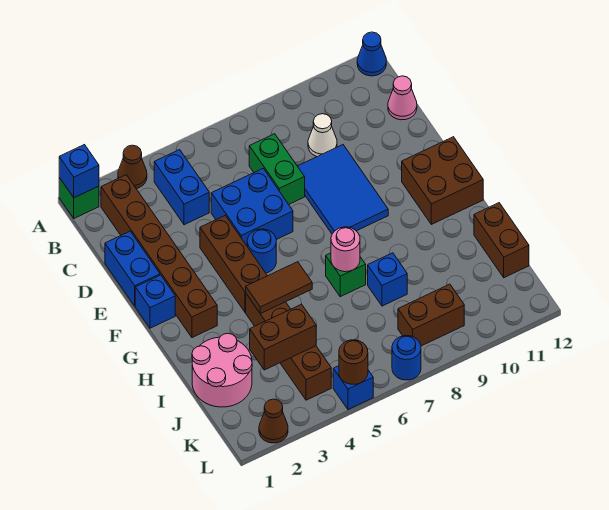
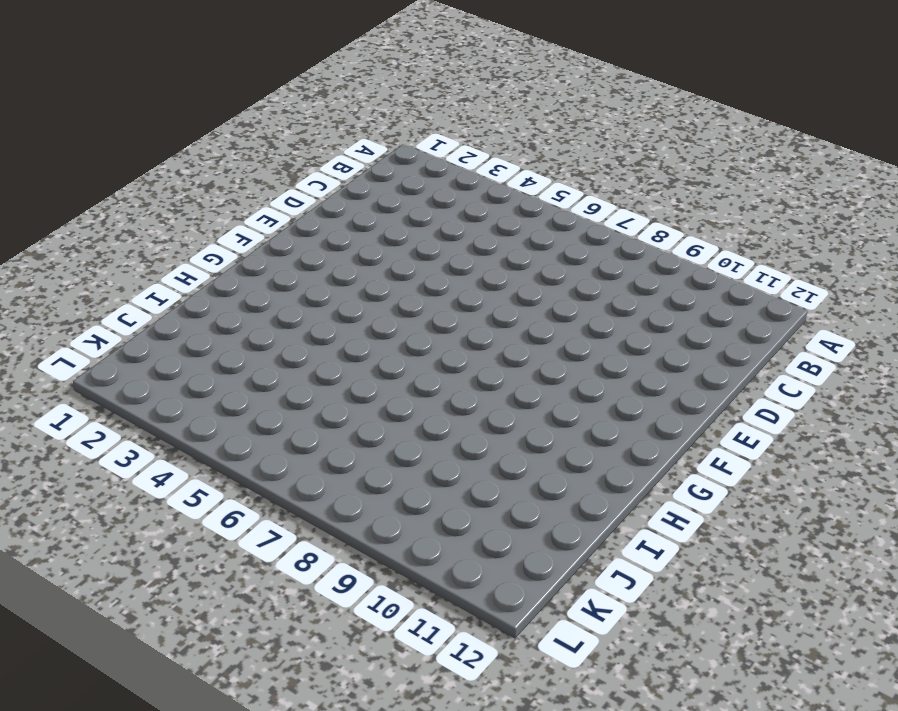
none -> green 1x1 brick [59,178,99,218]
none -> brown 1x1 cone [118,145,147,189]
none -> blue 1x1 cone [357,32,386,76]

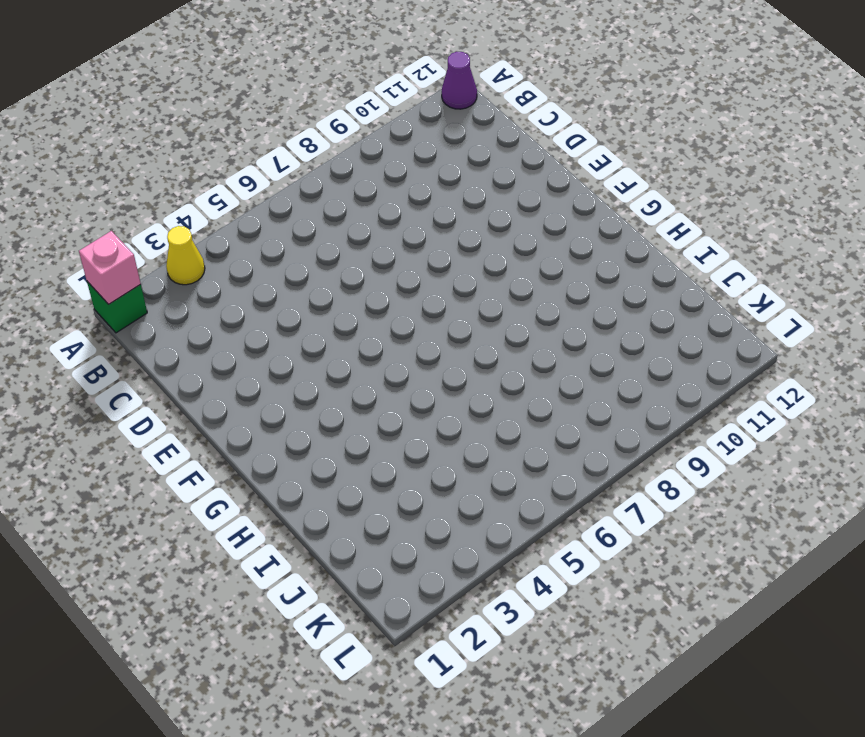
pink 1x1 brick [79,231,141,304] -> blue 1x1 brick [59,145,99,198]
yellow 1x1 cone [166,226,205,285] -> brown 1x1 cone [118,145,147,189]
purple 1x1 cone [442,52,477,109] -> blue 1x1 cone [357,32,386,76]
none -> brown 1x6 brick [101,175,217,338]
none -> blue 1x2 brick [154,150,209,225]
none -> green 1x2 brick [249,134,305,204]

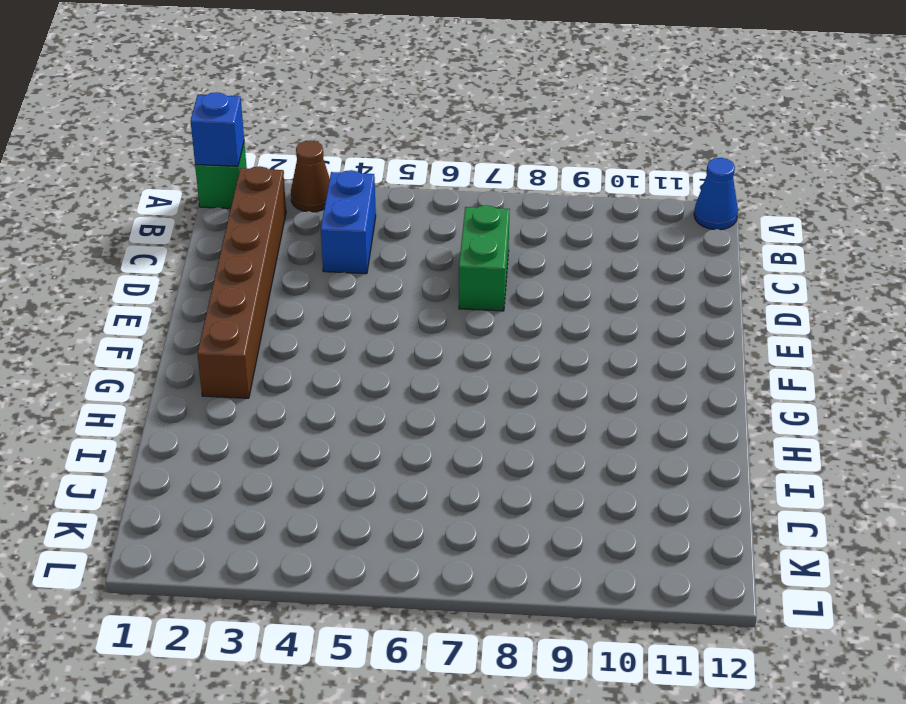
none -> white 1x1 cone [308,114,337,157]
none -> pink 1x1 cone [388,76,417,120]
none -> blue 1x2 brick [105,231,160,306]

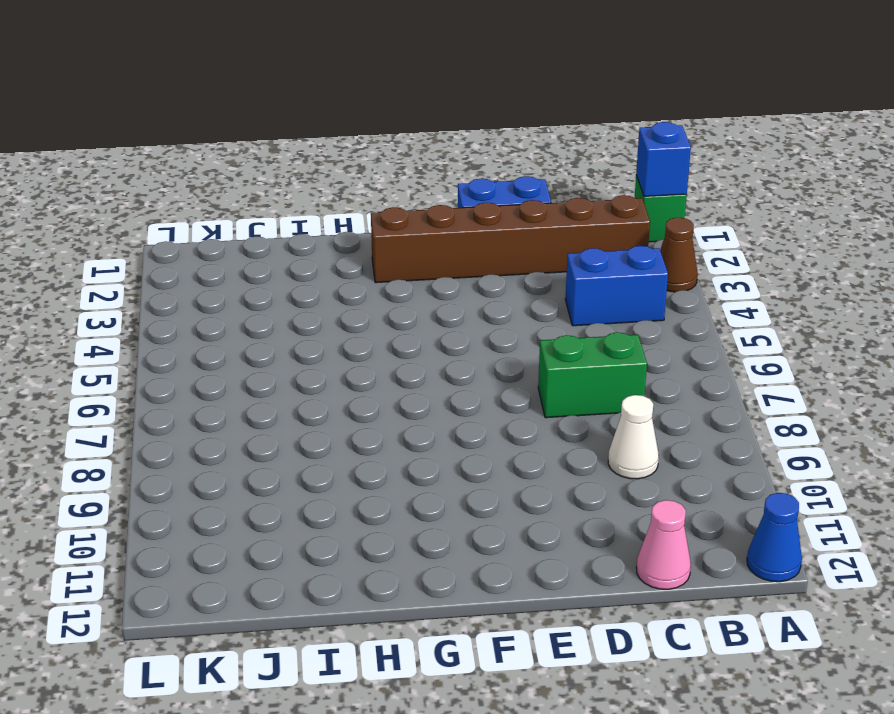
none -> blue 2x2 brick [211,169,293,246]
none -> blue 2x3 tile [298,145,388,234]
none -> brown 1x3 brick [200,216,267,312]

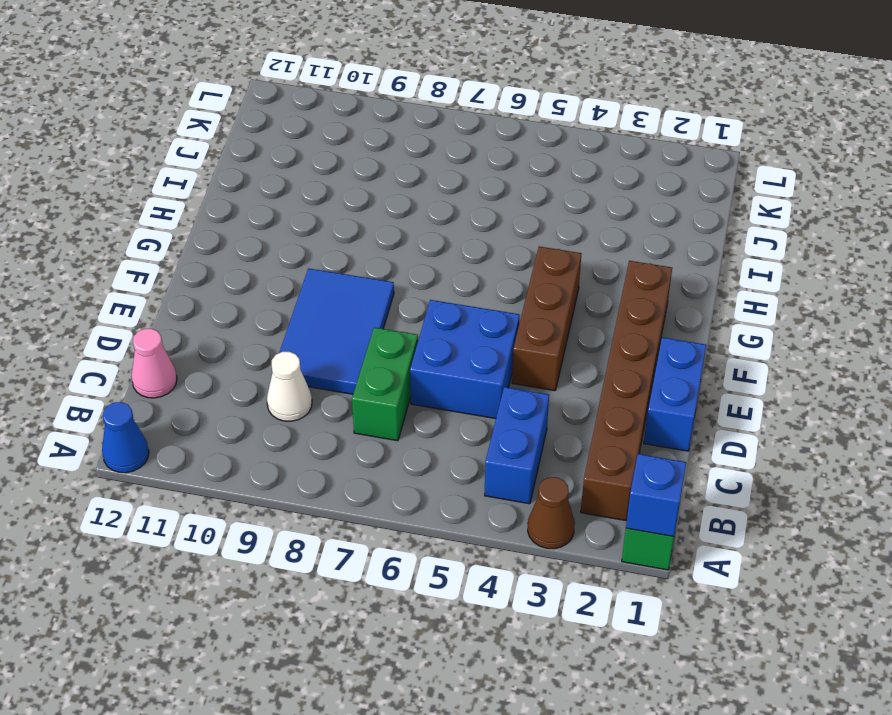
none -> blue 1x1 brick [135,275,175,328]
none -> blue 1x1 round brick [247,229,276,273]
none -> brown 2x2 brick [402,137,483,224]

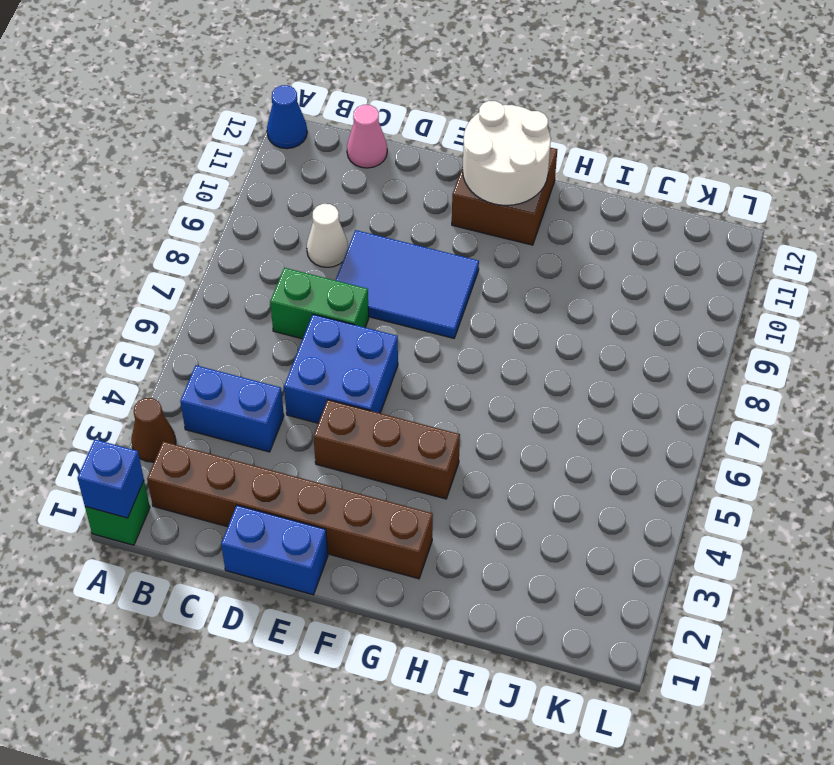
white 2x2 round brick [463,101,551,205] -> none
none -> blue 1x1 brick [135,275,175,328]
none -> blue 1x1 round brick [247,229,276,273]
none -> brown 1x4 brick [246,294,331,400]

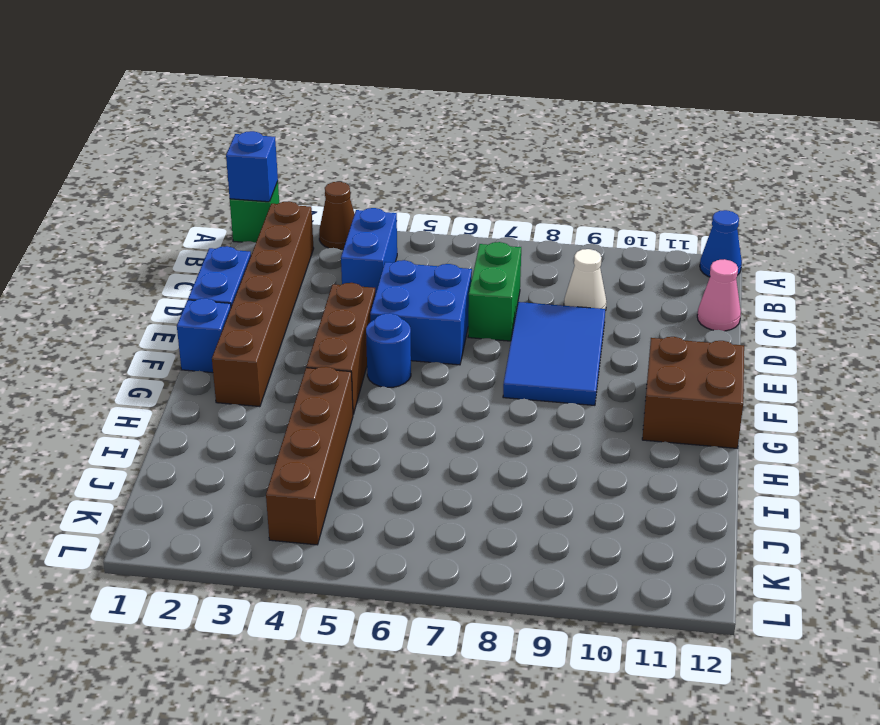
none -> green 1x1 brick [326,253,366,297]
none -> pink 2x2 round brick [192,333,252,407]
none -> blue 1x1 brick [368,253,407,306]

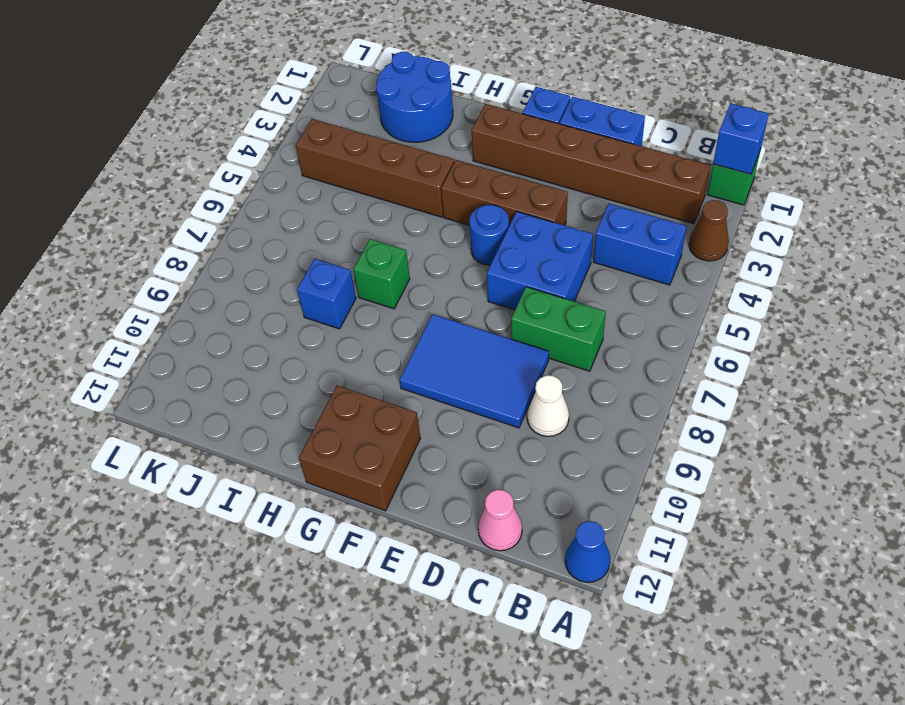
blue 2x2 round brick [376,52,453,142] -> pink 2x2 round brick [192,333,252,407]
none -> brown 1x2 brick [474,203,529,278]
none -> brown 1x2 brick [398,284,464,346]
none -> brown 1x1 cone [259,399,288,443]

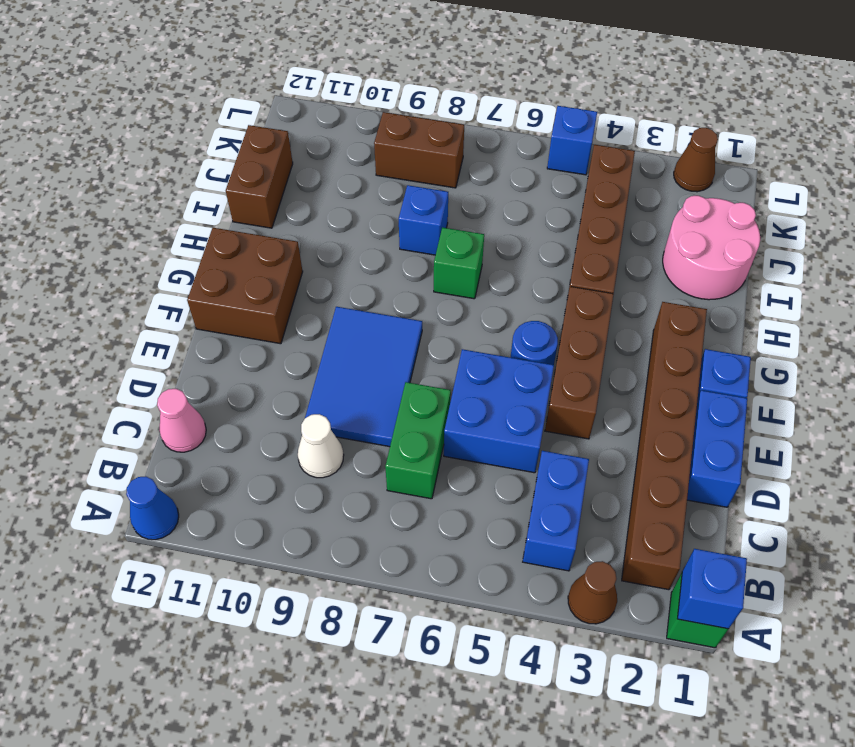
none -> blue 1x1 round brick [392,336,421,380]
none -> brown 1x2 tile [246,262,312,314]
none -> pink 1x1 round brick [331,227,360,272]

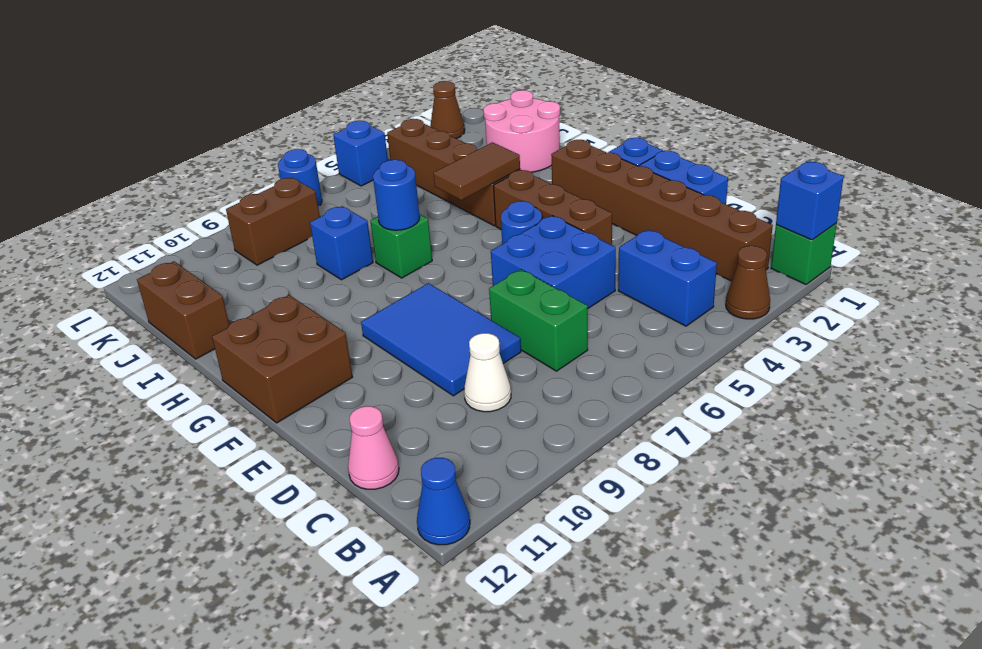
blue 1x1 round brick [373,160,420,230] -> pink 1x1 round brick [331,227,360,272]
none -> brown 1x2 brick [250,304,316,370]
none -> brown 1x1 round brick [339,340,368,384]

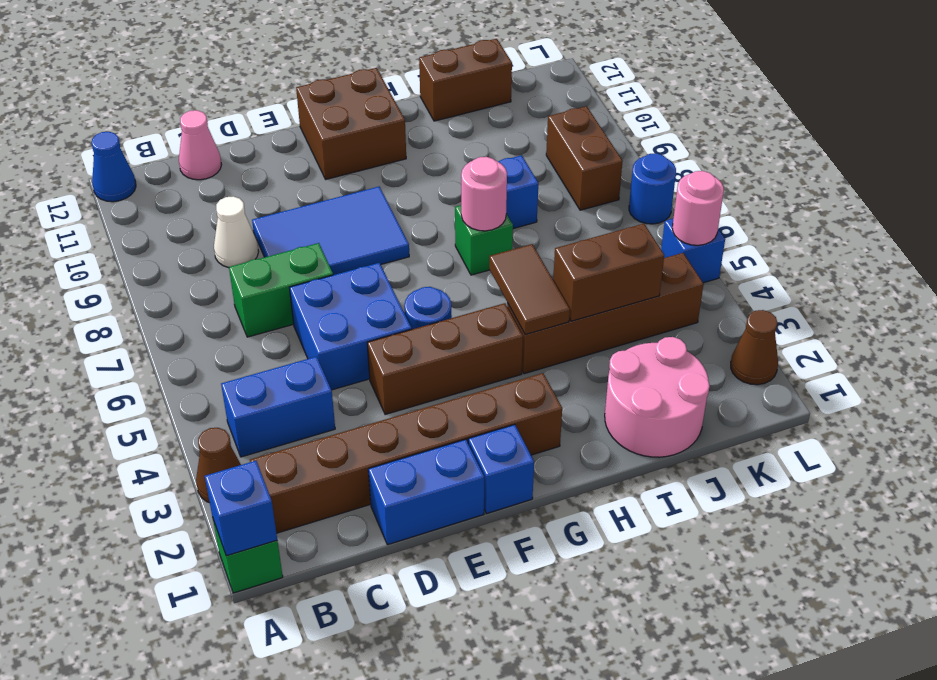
brown 1x2 brick [553,224,664,321] -> brown 1x2 brick turned to [250,304,316,370]
pink 1x1 round brick [673,171,724,245] -> brown 1x1 round brick [339,340,368,384]

